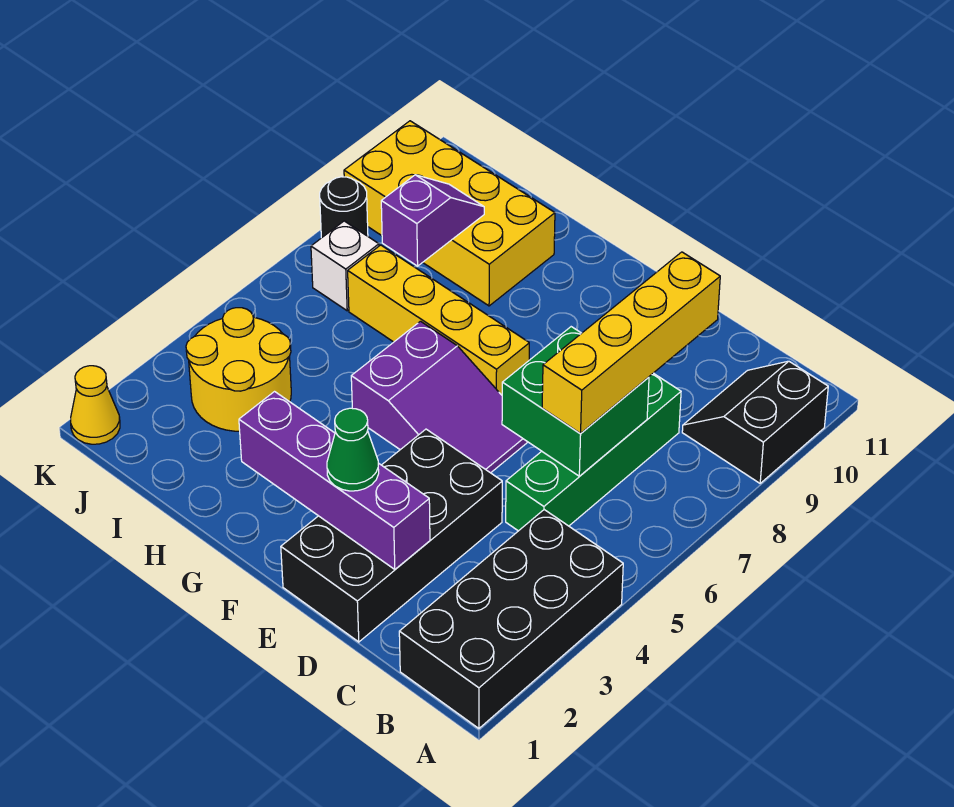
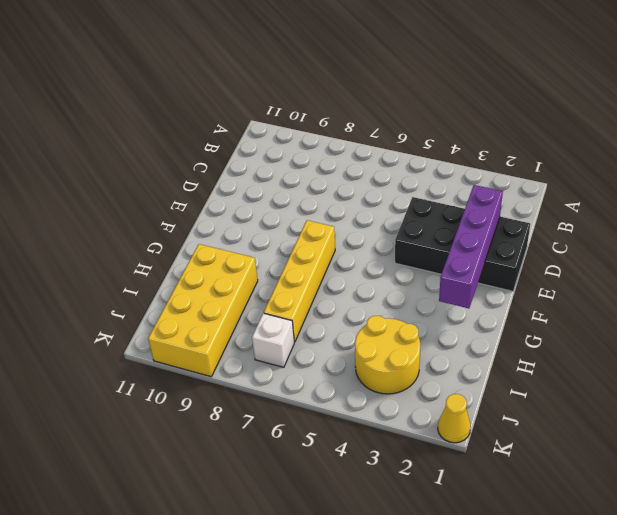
none -> black 2x4 brick [399,510,623,728]
none -> black 2x2 slope [682,361,828,483]
none -> green 1x4 brick [506,373,681,531]

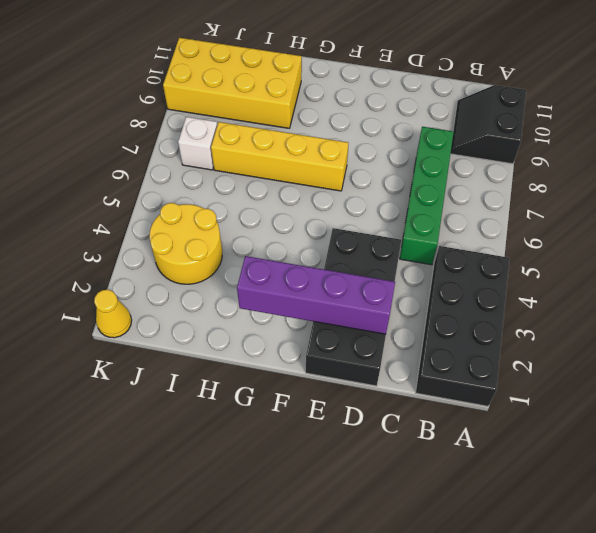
none -> purple 2x3 slope [351,321,528,473]
none -> black 1x1 round brick [320,177,368,238]
none -> green 2x2 brick [502,327,649,476]

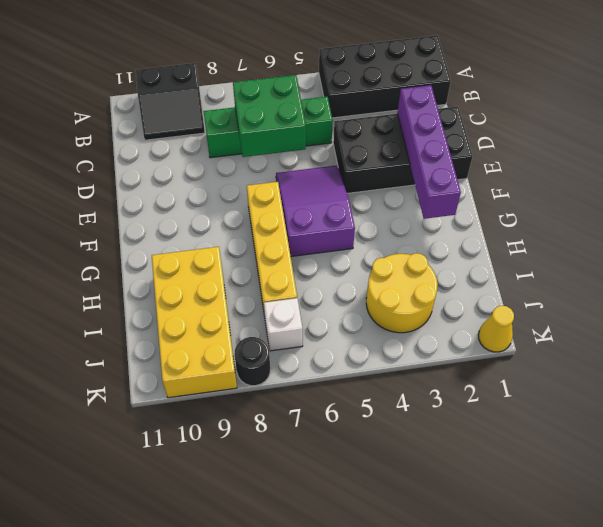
none -> purple 1x2 slope [381,175,484,266]
none -> yellow 1x4 brick [542,252,720,433]
none -> green 1x1 cone [327,408,379,491]

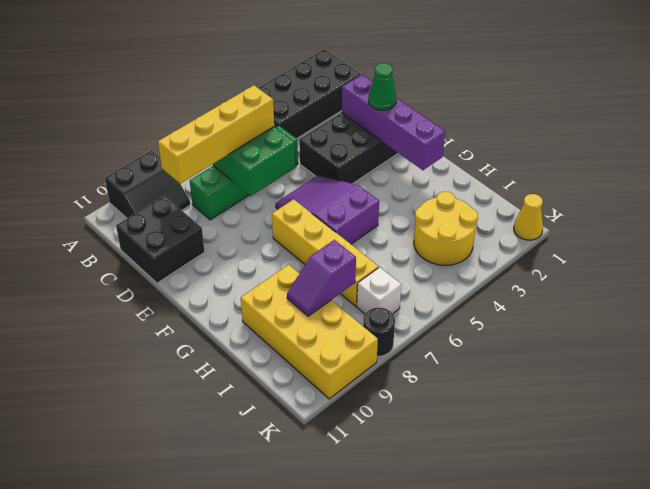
black 2x2 brick [116,196,205,283] -> none

